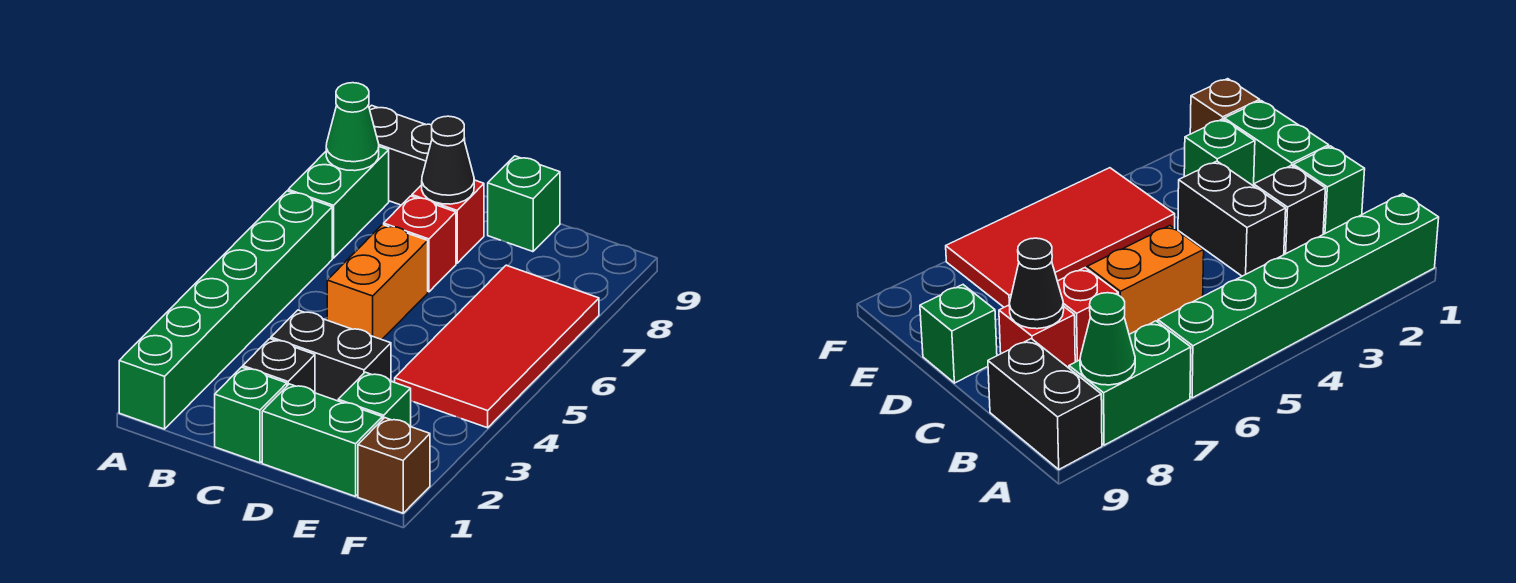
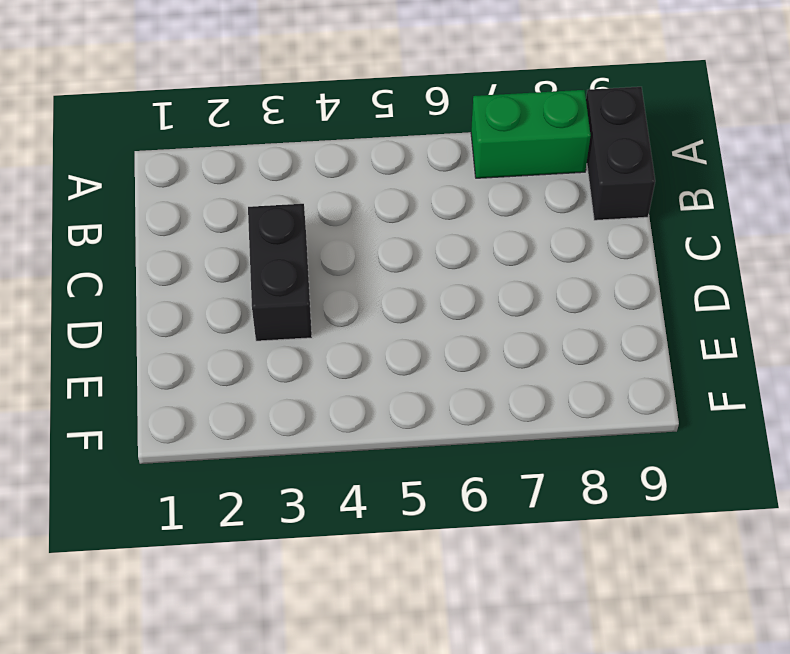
none -> green 1x6 brick [119,191,332,429]
none -> green 1x1 brick [215,367,287,463]
none -> black 1x1 brick [243,339,315,393]

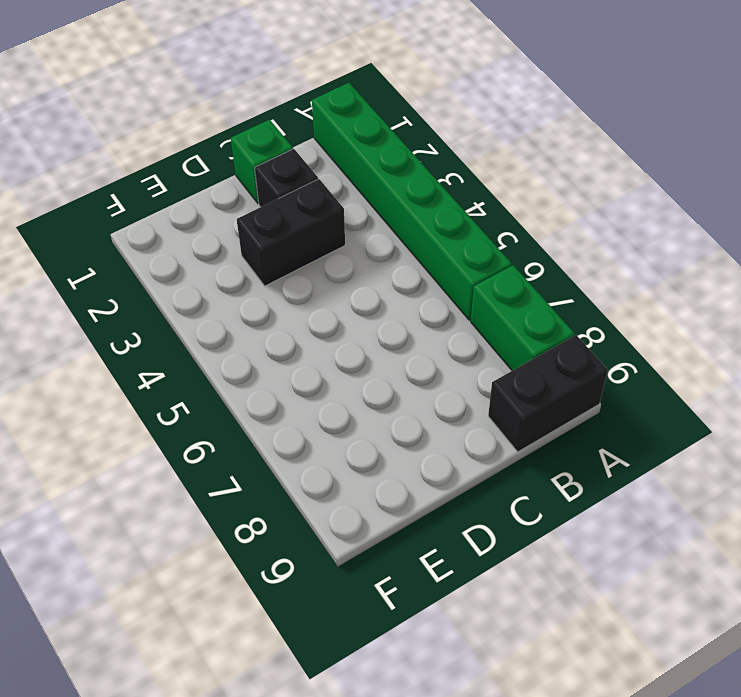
none -> orange 1x2 brick [327,225,428,340]
none -> red 1x1 brick [384,196,456,292]
none -> red 1x1 brick [412,180,484,263]

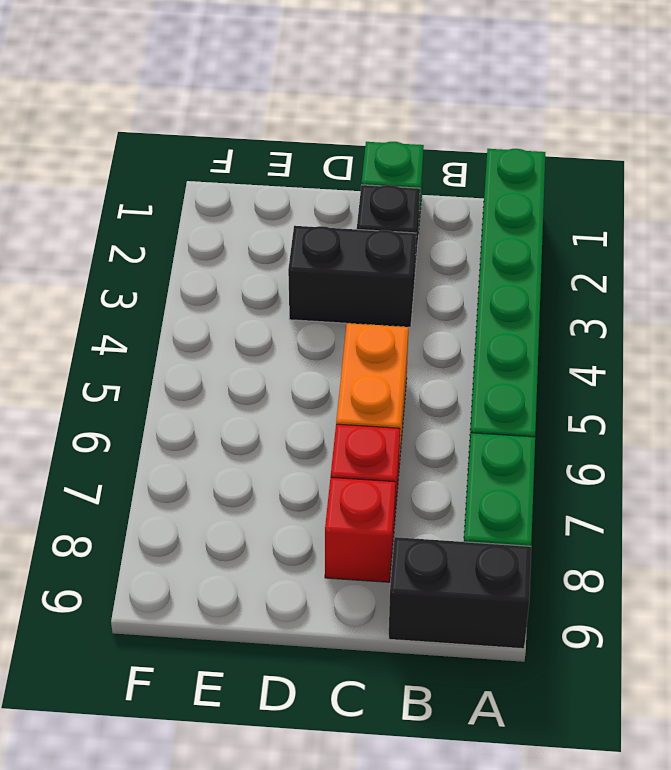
none -> green 1x2 brick [262,384,382,497]
none -> green 1x1 brick [488,156,560,252]
none -> green 1x1 brick [338,372,411,426]

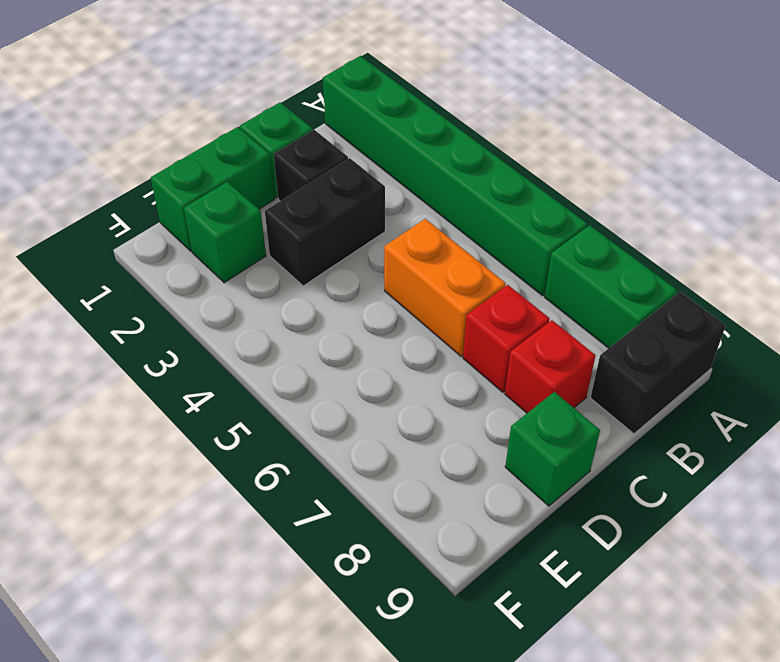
none -> red 2x4 tile [395,265,599,428]
none -> brown 1x1 brick [358,418,430,513]
none -> green 1x1 cone [326,83,379,171]

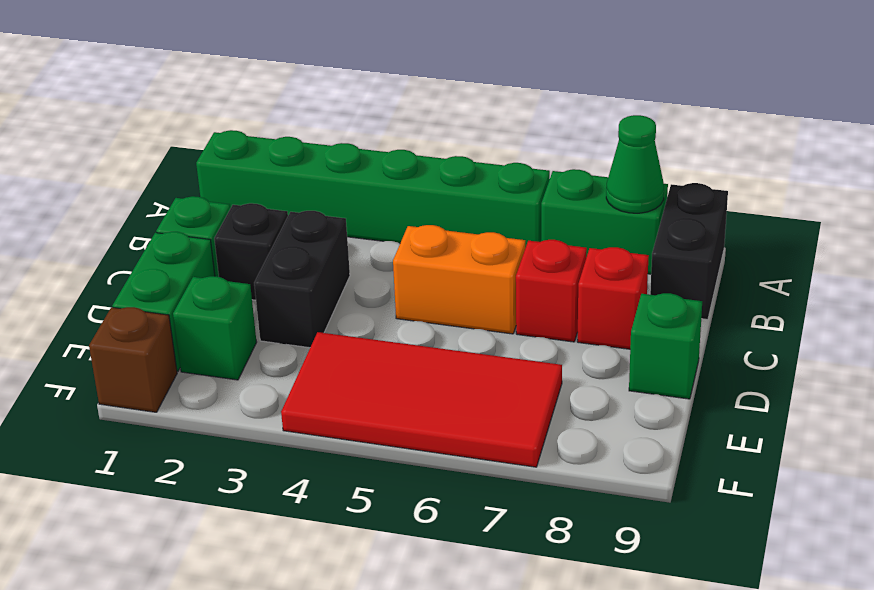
none -> black 1x1 cone [422,116,474,204]

